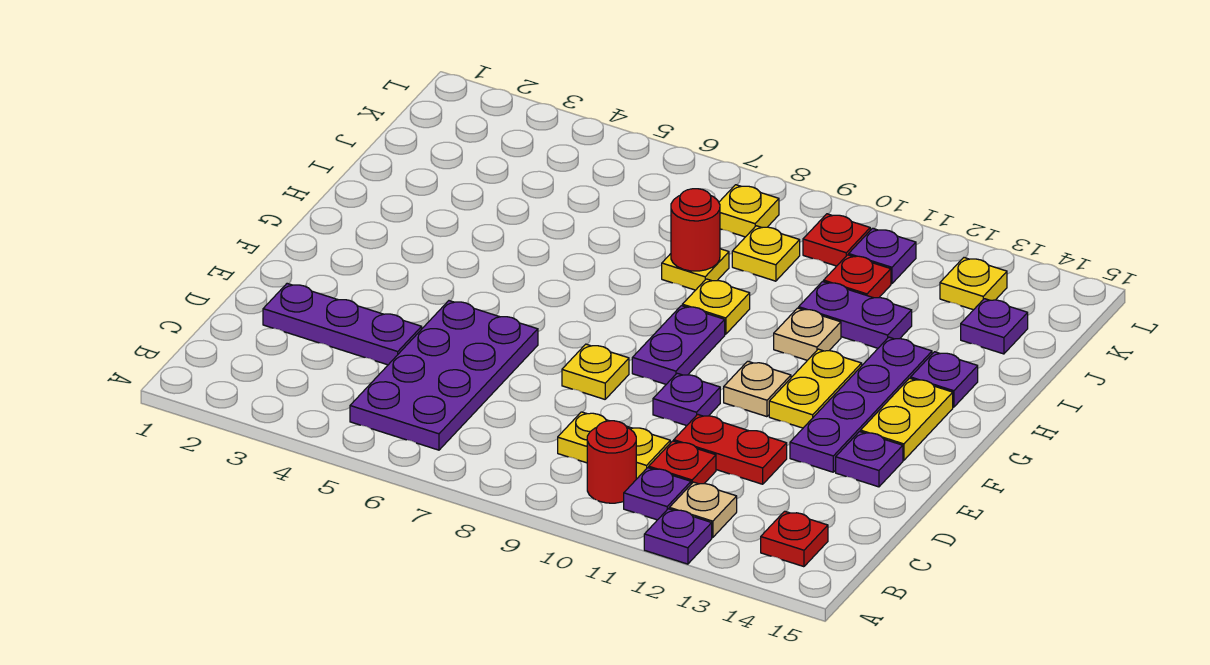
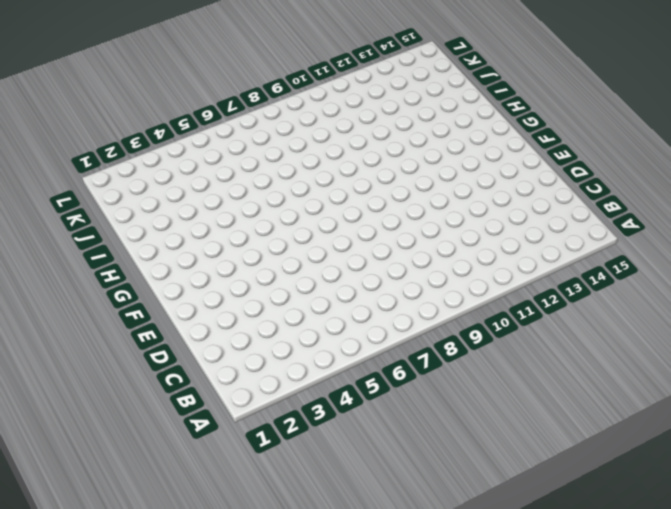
none -> purple 1x1 plate [644,509,712,564]
none -> purple 2x4 plate [350,301,538,450]
none -> red 1x1 round brick [587,421,636,503]
none -> purple 1x1 plate [624,468,691,520]

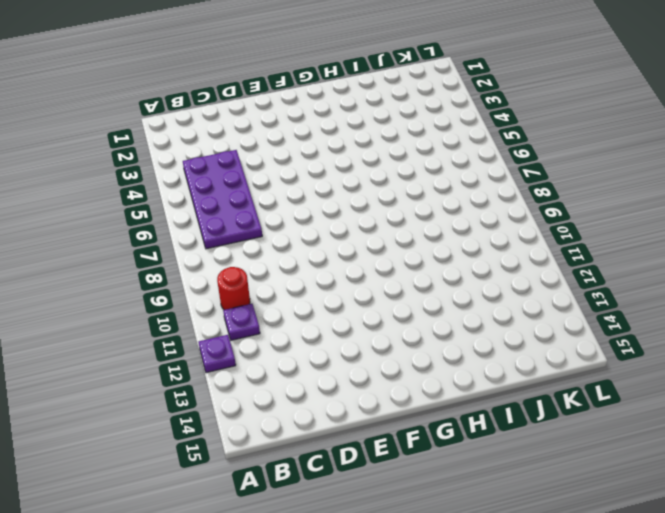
purple 2x4 plate [183,150,262,249] -> purple 2x4 plate turned to [350,301,538,450]
none -> tan 1x1 plate [669,482,737,538]
none -> red 1x1 plate [761,511,828,567]
none -> yellow 1x2 plate [558,412,670,479]
none -> red 1x1 plate [649,441,716,484]

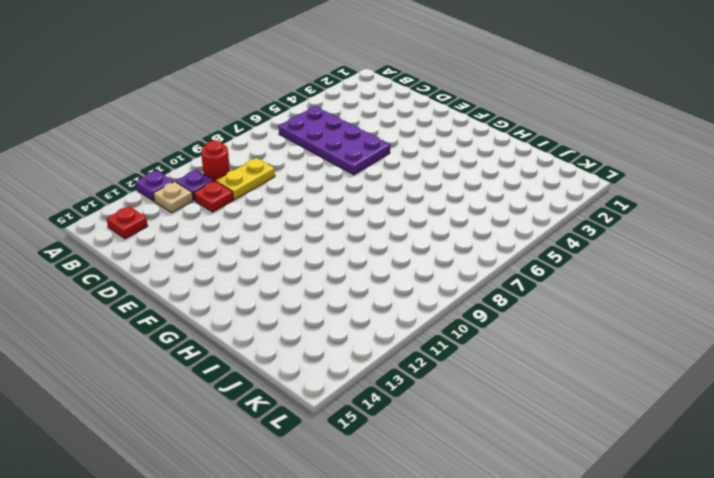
none -> purple 1x3 plate [263,284,422,365]
none -> red 1x2 plate [674,414,787,484]
none -> yellow 1x1 plate [562,344,629,399]
none -> purple 1x1 plate [653,373,720,426]

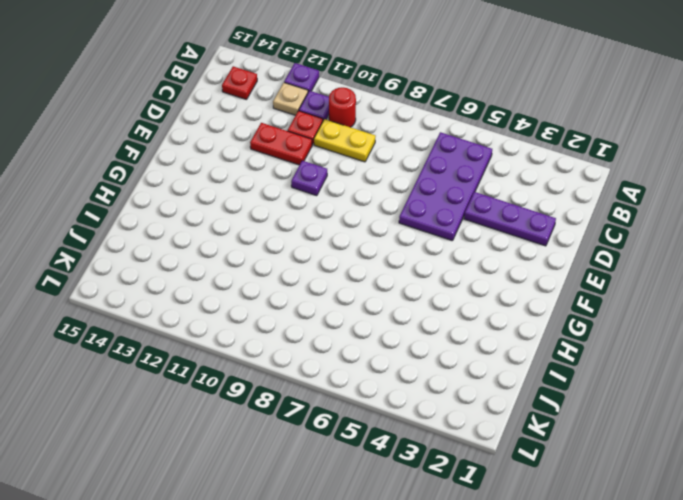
none -> yellow 1x1 plate [562,344,629,399]
none -> purple 1x4 plate [790,337,932,472]
none -> purple 1x1 plate [836,432,903,487]
none -> purple 1x2 plate [632,306,725,384]

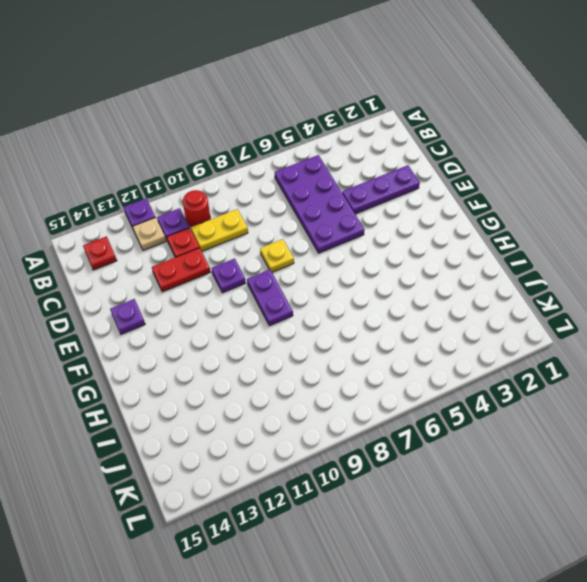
none -> purple 1x4 plate [790,337,932,472]
none -> tan 1x1 plate [724,361,791,417]
none -> yellow 1x2 plate [769,349,862,428]
none -> yellow 1x2 plate [861,378,953,460]

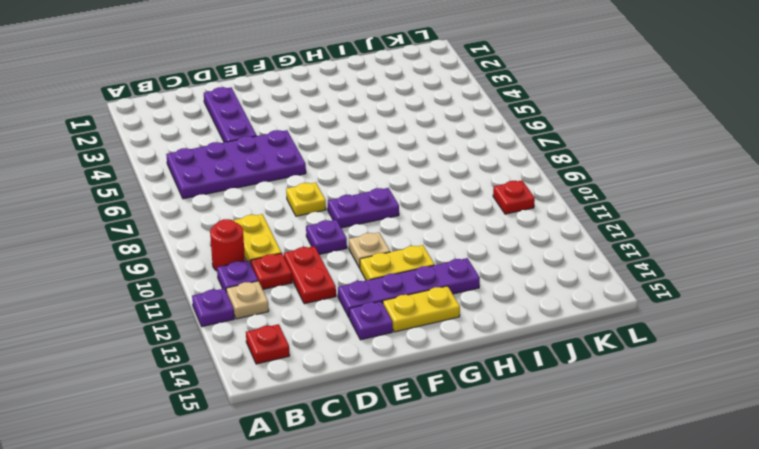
none -> yellow 1x1 plate [682,279,750,334]
none -> tan 1x1 plate [774,308,841,360]
none -> purple 1x1 plate [911,352,978,407]
none -> yellow 1x1 plate [662,249,729,290]

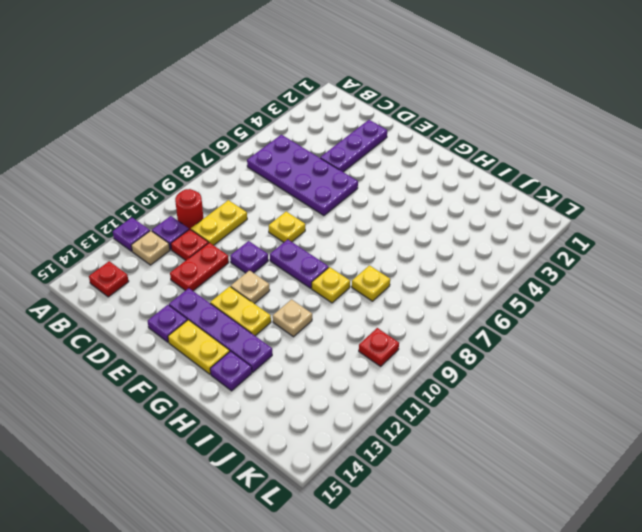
none -> purple 1x2 plate [799,282,912,348]
none -> yellow 1x1 plate [732,226,800,281]
none -> red 1x1 plate [824,255,891,298]
none -> purple 1x1 plate [961,299,1028,354]

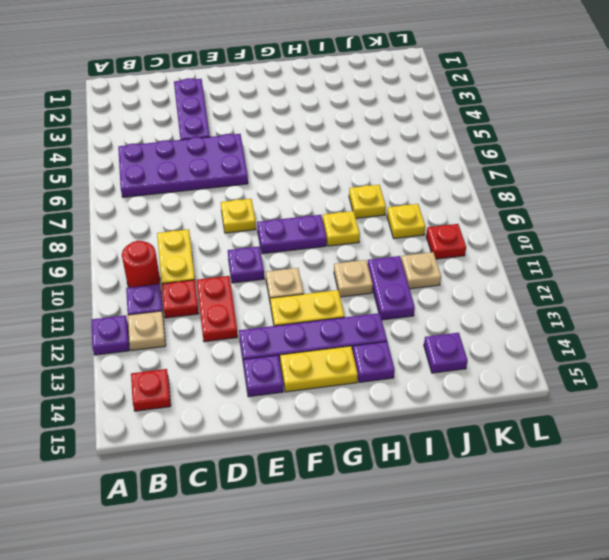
tan 1x1 plate [401,252,441,289] -> red 1x1 plate [824,255,891,298]
none -> yellow 1x1 plate [719,185,779,237]
none -> purple 1x1 plate [849,228,916,284]
none -> yellow 1x1 plate [940,258,1007,310]
none -> red 1x1 round brick [671,189,720,271]

